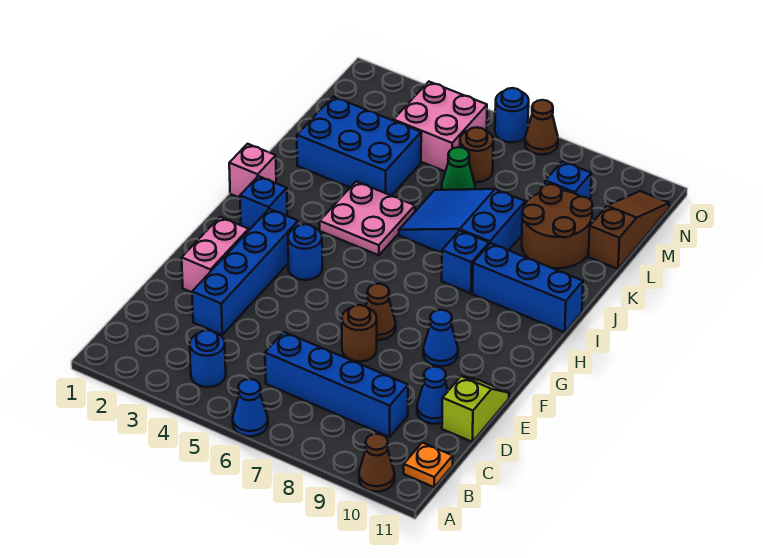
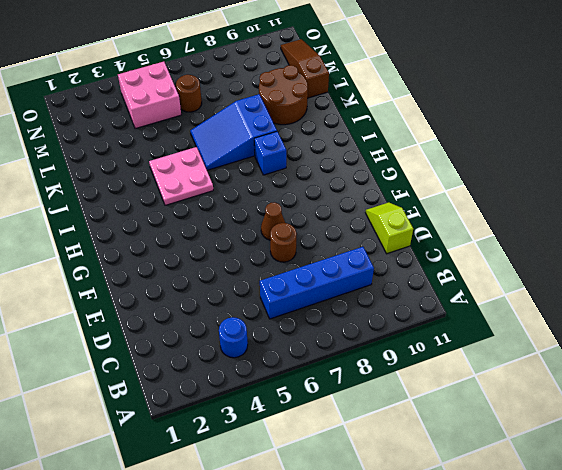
none -> blue 1x1 cone [233,379,268,436]
none -> brown 1x1 cone [359,434,395,492]
none -> orange 1x1 plate [404,443,453,487]

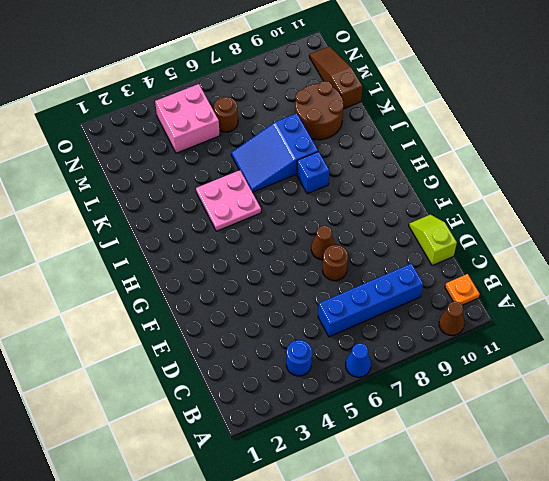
none -> blue 1x4 brick [192,209,298,335]
none -> blue 1x1 cone [417,367,448,424]
none -> pink 1x2 brick [182,217,249,292]

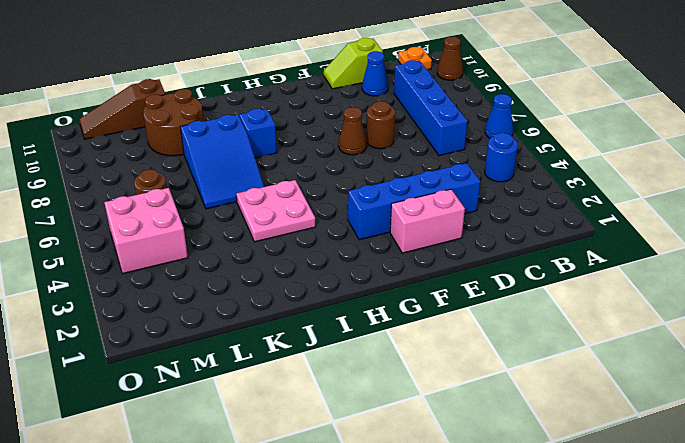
none -> blue 1x1 cone [423,310,458,366]
none -> blue 1x1 round brick [288,224,322,280]
none -> blue 1x1 brick [240,176,287,230]

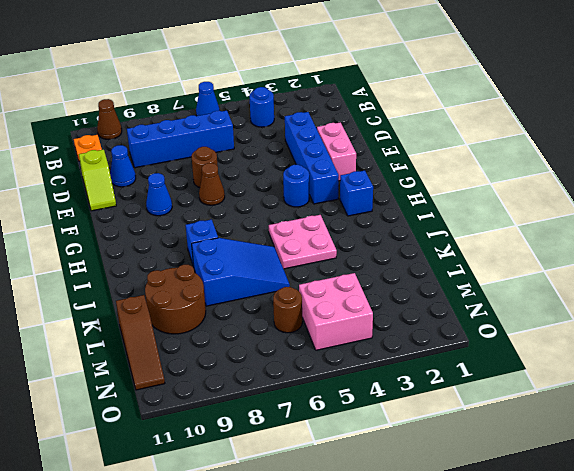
none -> pink 1x1 brick [229,144,276,198]
none -> blue 1x3 brick [473,243,583,332]
none -> blue 2x3 brick [297,97,421,196]

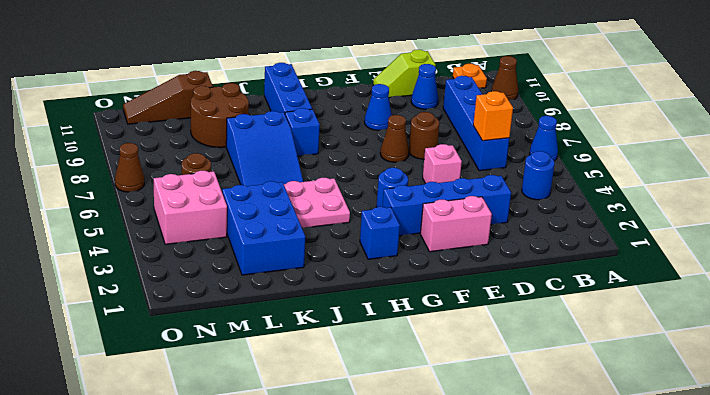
orange 1x1 brick [473,91,513,141] -> none
pink 1x1 brick [423,144,462,184] -> pink 1x1 brick moved to [229,144,276,198]
none -> green 1x1 cone [442,147,475,190]
none -> blue 1x1 brick [545,161,591,199]
none -> blue 1x1 round brick [495,88,529,143]

